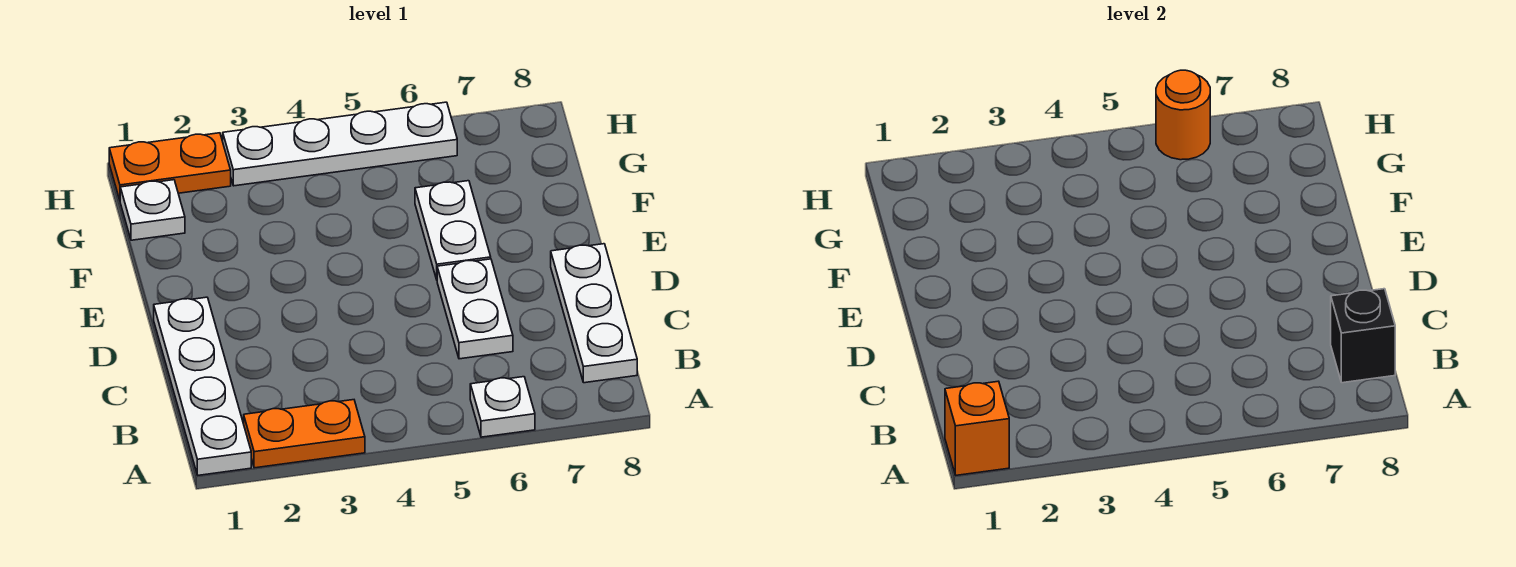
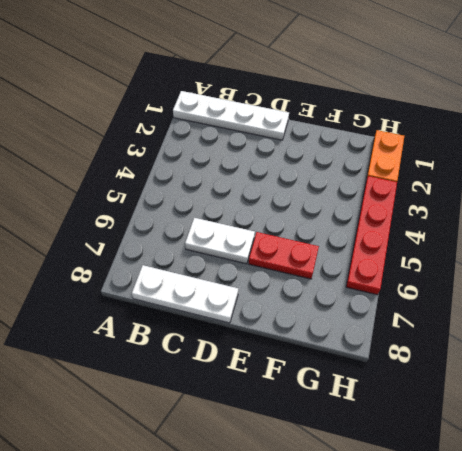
red 1x2 plate [249,232,319,279] -> white 1x2 plate [415,181,491,279]
red 1x4 plate [346,176,397,295] -> white 1x4 plate [223,102,457,186]
none -> orange 1x2 plate [244,400,365,468]
none -> white 1x1 plate [470,377,535,437]
none -> white 1x1 plate [120,180,185,240]

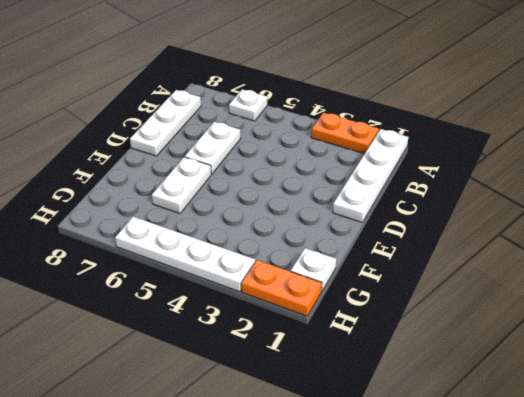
none -> orange 1x1 brick [945,381,1009,475]
none -> black 1x1 brick [1331,289,1395,383]
none -> orange 1x1 round brick [1156,70,1210,160]

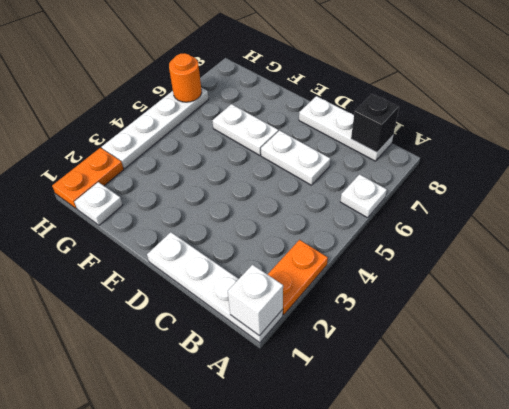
white 1x1 brick [228,265,283,336] -> orange 1x1 brick [945,381,1009,475]

